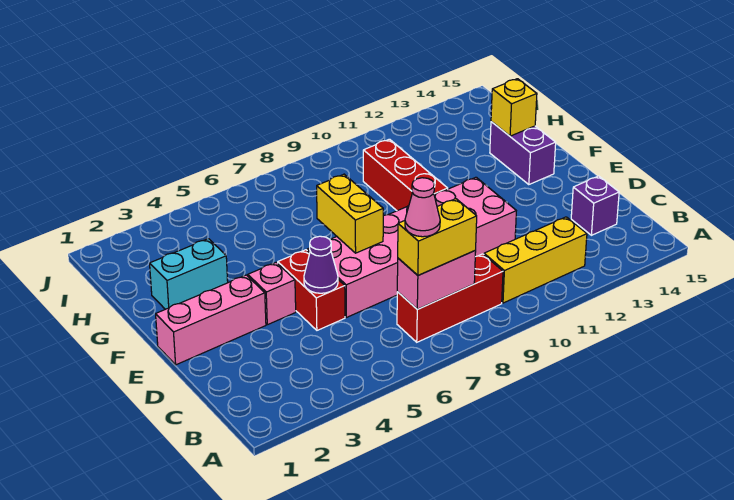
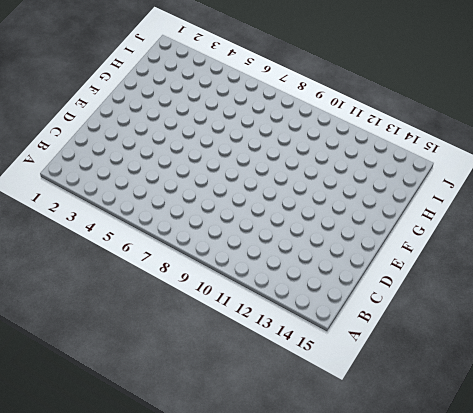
none -> red 1x3 brick [397,254,503,342]
none -> yellow 1x3 brick [484,217,587,303]
none -> purple 1x1 brick [571,176,619,235]

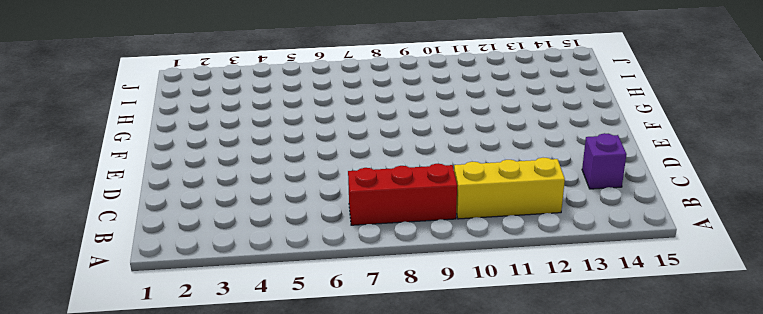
none -> red 1x2 brick [278,250,345,330]
none -> pink 2x6 brick [307,177,516,317]
none -> pink 1x3 brick [156,275,266,365]

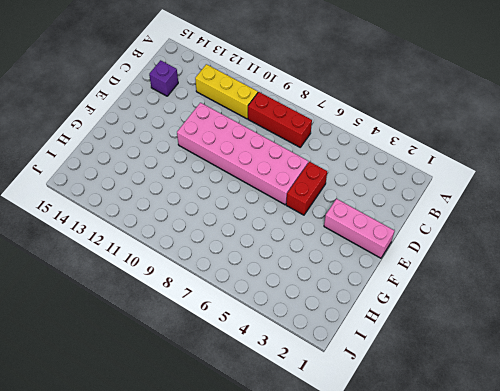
none -> pink 1x1 brick [248,262,296,325]
none -> red 1x3 brick [363,139,448,211]
none -> purple 1x2 brick [490,122,556,185]

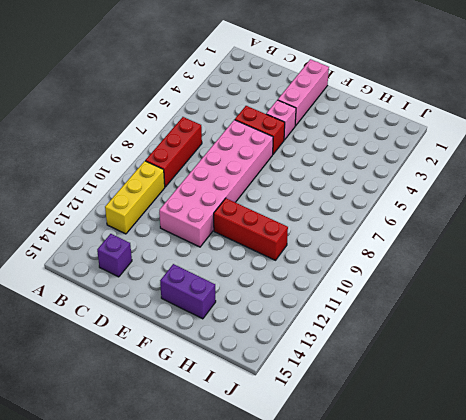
none -> cyan 1x2 brick [150,239,228,309]
none -> pink 1x2 brick [397,251,476,309]
none -> purple 1x1 cone [304,236,338,293]

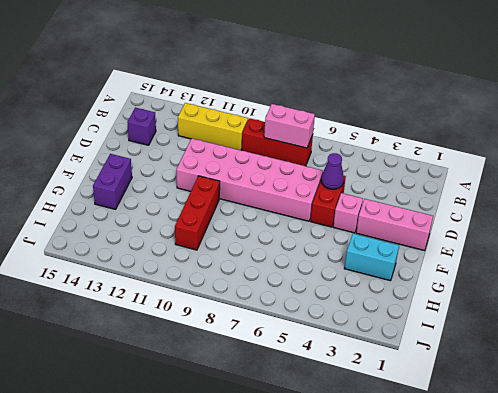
none -> yellow 1x2 brick [317,174,383,253]
none -> yellow 1x1 brick [491,79,537,136]
none -> yellow 1x2 brick [398,199,477,275]

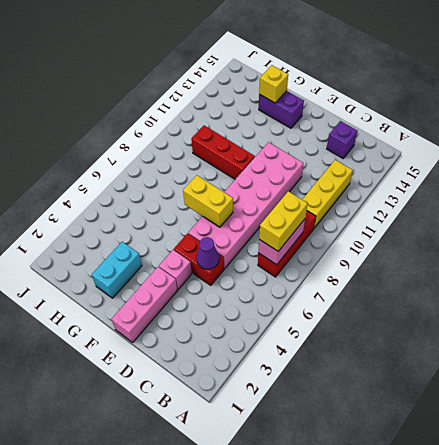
none -> pink 1x1 cone [405,178,440,237]

